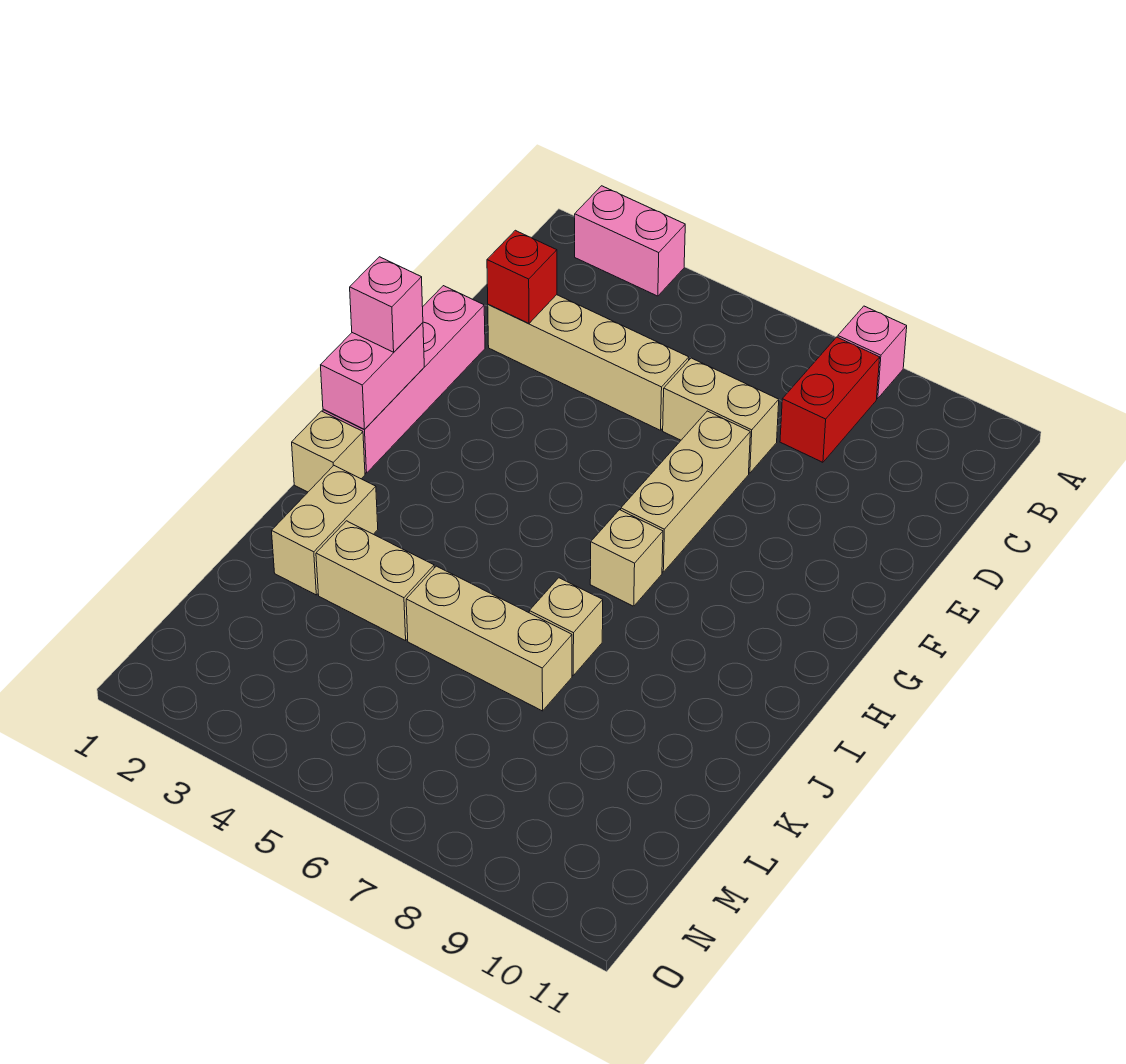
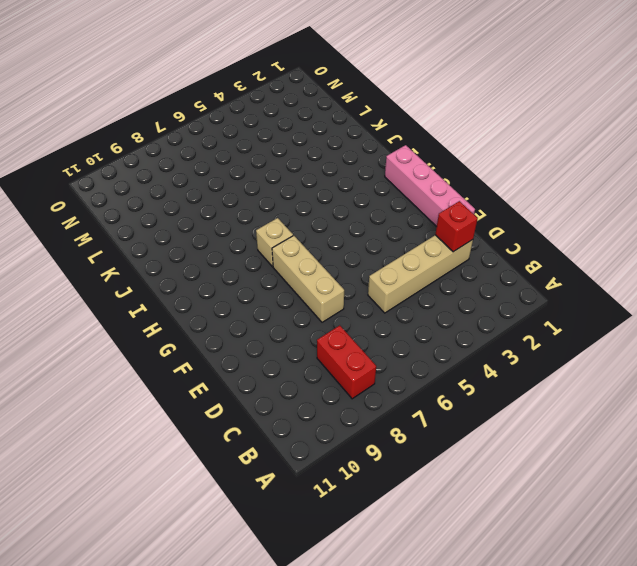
none -> pink 1x2 brick [575,186,685,296]
none -> pink 1x1 brick [838,306,907,399]
none -> tan 1x2 brick [663,358,779,473]

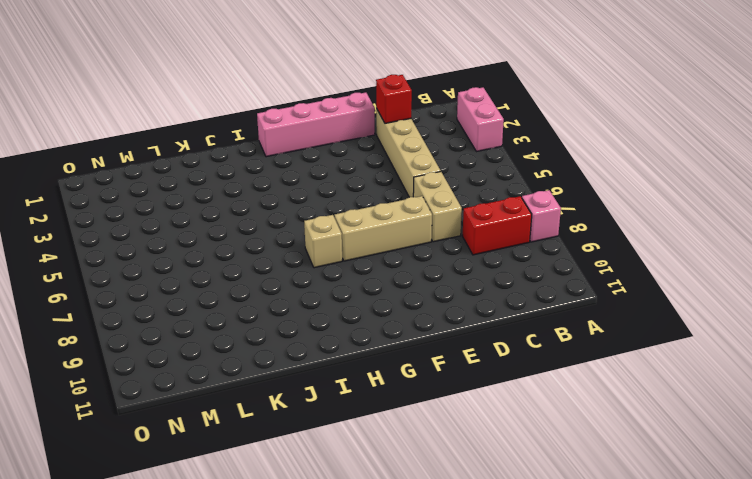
none -> tan 1x1 brick [292,411,365,492]
none -> tan 1x2 brick [272,466,378,595]
none -> tan 1x1 brick [529,578,603,675]

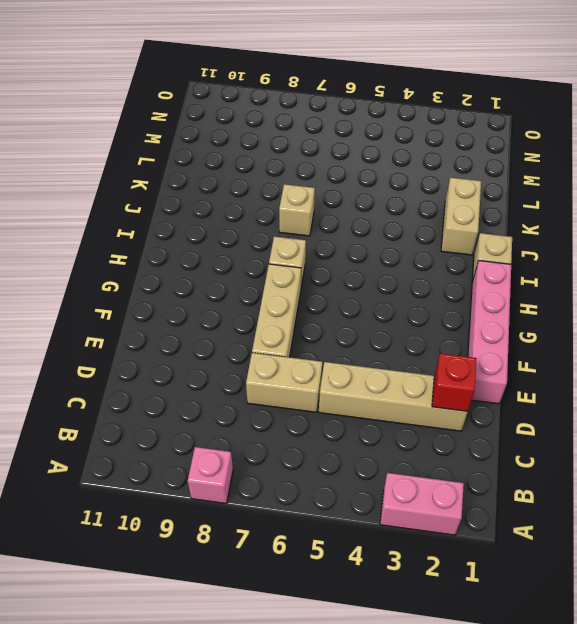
none -> red 1x2 brick [780,337,880,462]
none -> tan 1x2 brick [316,521,434,641]
none -> tan 1x3 brick [406,566,572,711]

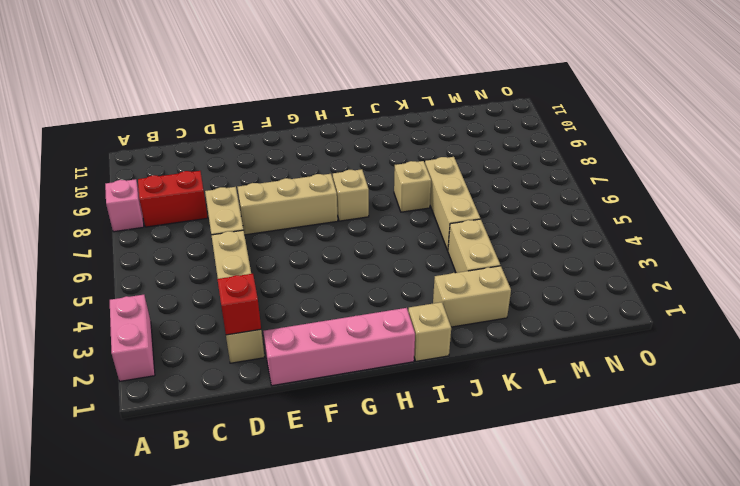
none -> pink 1x2 brick [321,323,424,430]
none -> pink 1x1 brick [350,257,423,352]

